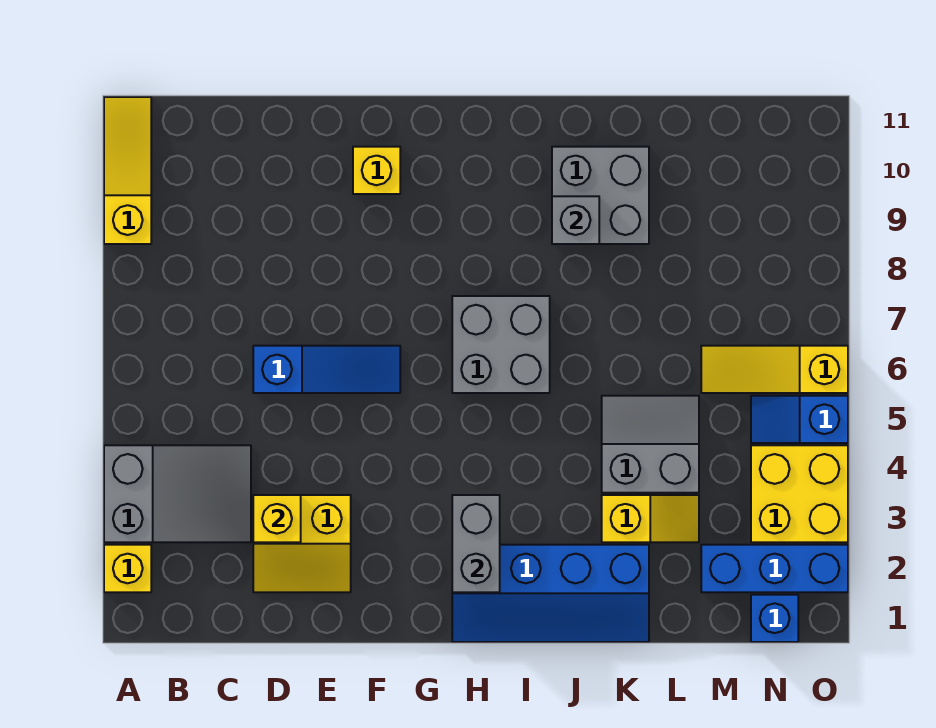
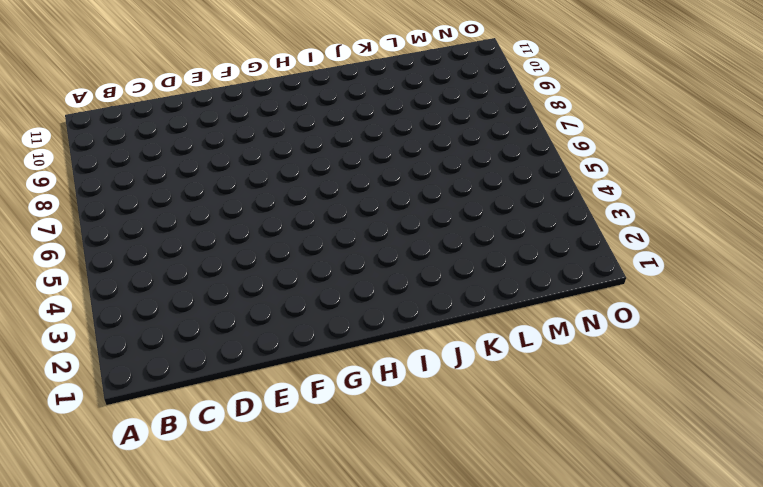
none -> yellow 1x1 brick [104,545,151,592]
none -> grey 2x3 slope [104,445,251,542]
none -> yellow 1x3 slope [104,97,151,244]

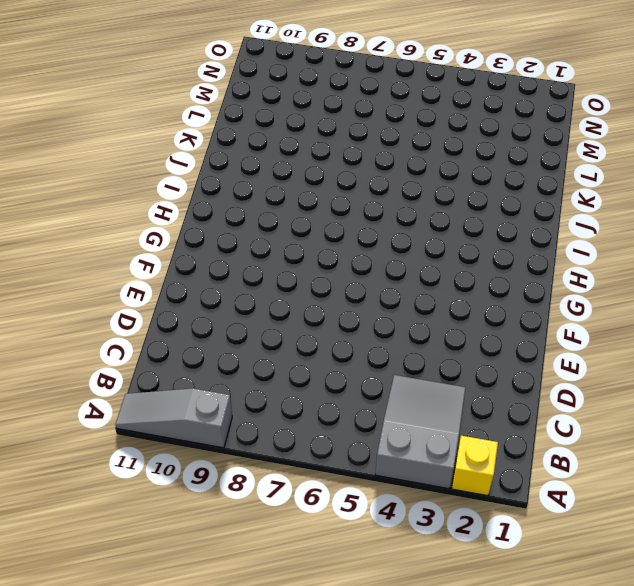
grey 1x3 slope [115,388,232,448] -> yellow 1x3 slope [104,97,151,244]
none -> yellow 2x2 slope [253,495,351,592]
none -> blue 1x3 slope [253,346,400,393]
none -> yellow 1x1 brick [353,147,400,194]

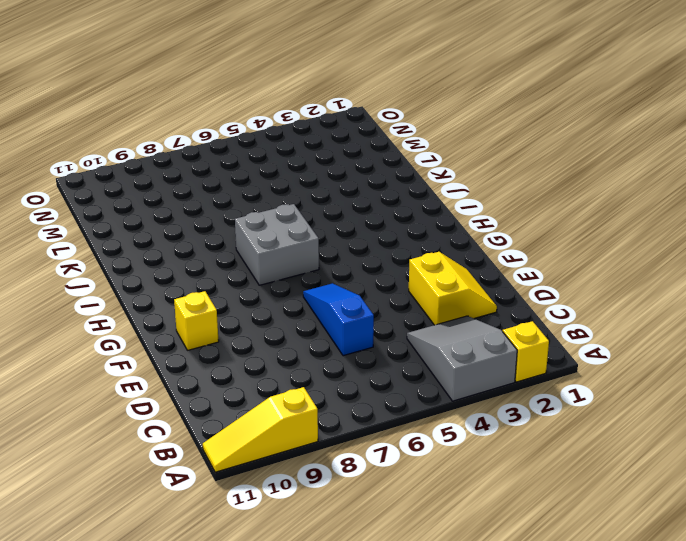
none -> blue 2x4 slope [452,545,649,642]
none -> grey 2x2 brick [552,147,649,244]
none -> yellow 1x2 slope [602,495,699,542]

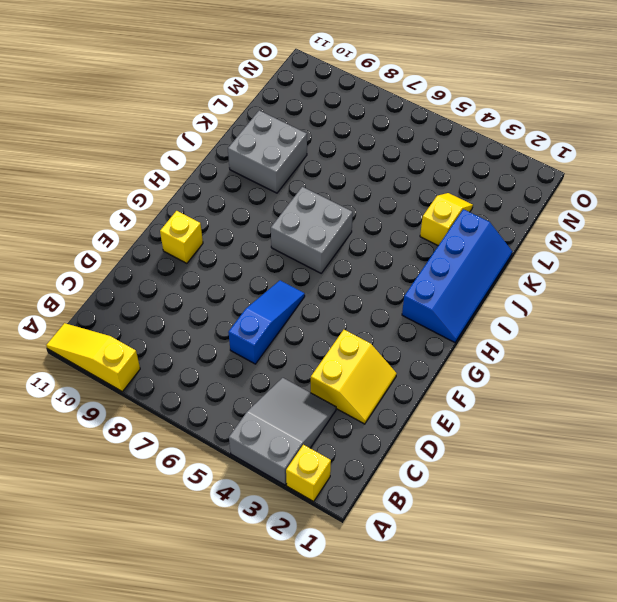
none -> grey 2x2 slope [602,396,699,493]
none -> blue 1x3 brick [701,545,848,592]
none -> yellow 1x3 slope [701,346,848,393]

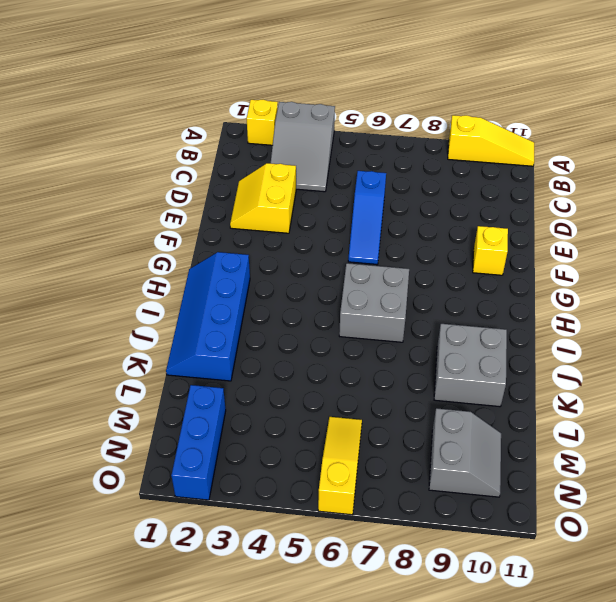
grey 2x2 slope [429,408,501,497] -> grey 2x2 slope moved to [602,396,699,493]
none -> yellow 1x2 slope [602,495,699,542]
none -> blue 1x1 brick [751,595,798,642]
none -> yellow 2x2 brick [751,445,848,542]

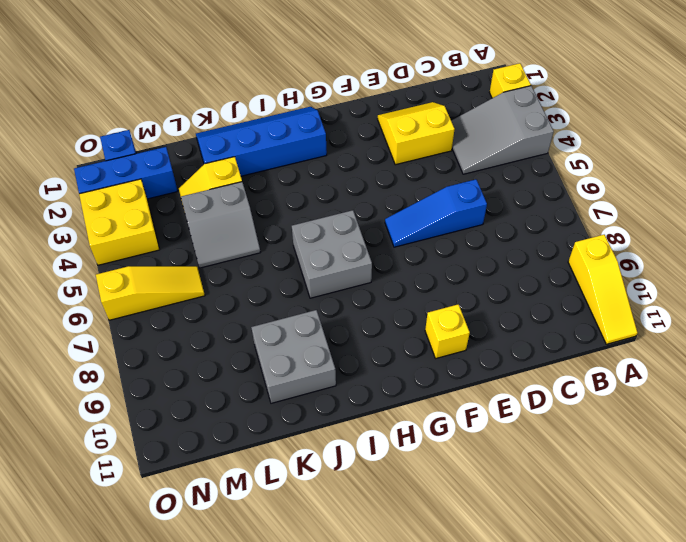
none -> blue 1x2 slope [751,396,848,443]
none -> yellow 1x1 brick [253,495,301,542]
none -> grey 1x2 brick [452,495,500,592]

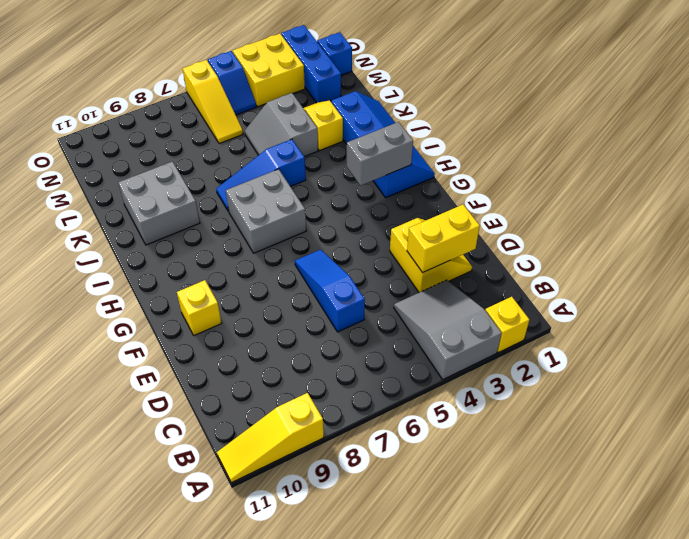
yellow 1x2 brick [407,205,480,273] -> yellow 1x1 brick [253,495,301,542]
blue 1x3 slope [216,139,306,211] -> none
none -> grey 1x1 brick [552,196,599,244]

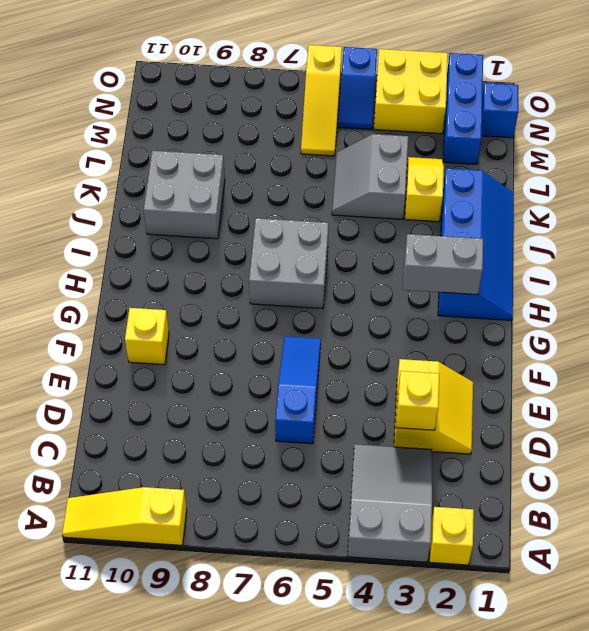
none -> grey 1x1 brick [552,196,599,244]

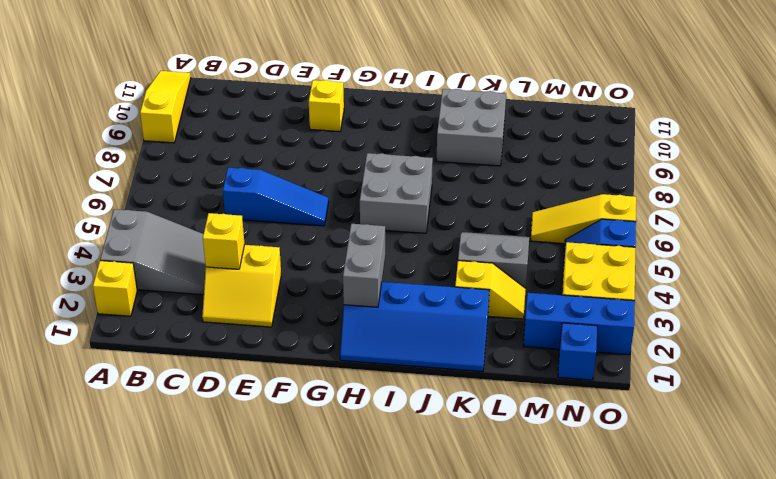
none -> grey 1x1 brick [552,196,599,244]

